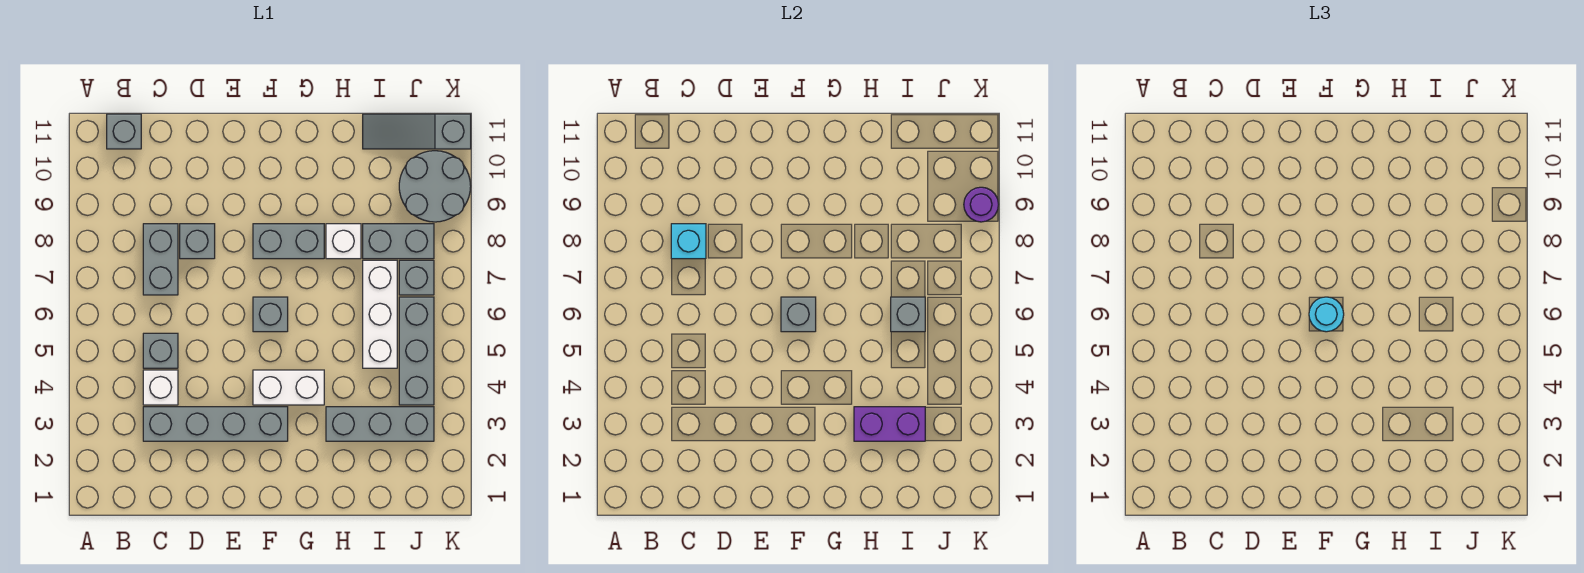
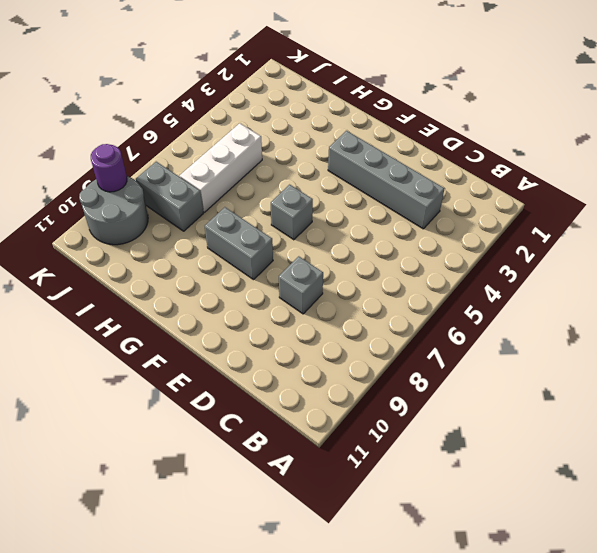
none -> grey 1x1 brick [107,114,141,149]
none -> white 1x1 brick [143,370,178,405]
none -> grey 1x1 brick [143,333,178,368]

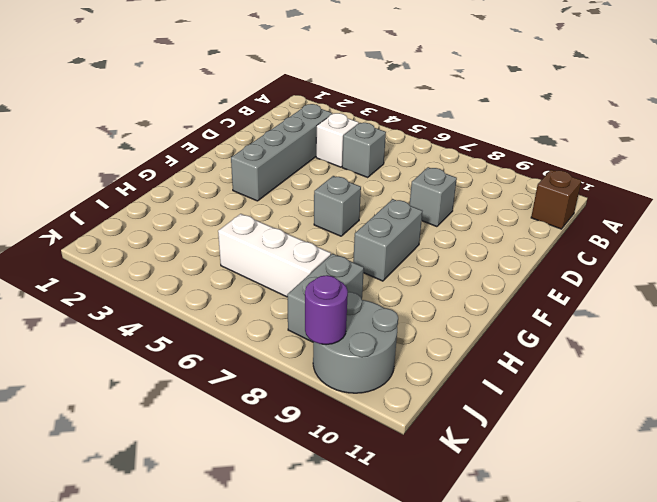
brown 1x1 brick [531,170,582,229] -> grey 1x1 brick [107,114,141,149]
none -> grey 1x2 brick [143,224,178,295]
none -> white 1x2 brick [253,370,324,405]
none -> grey 1x3 brick [326,407,434,441]

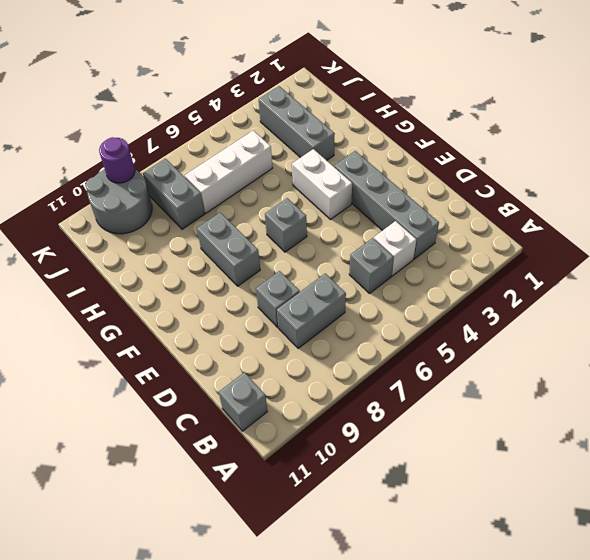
none -> white 1x1 brick [326,224,361,259]
none -> grey 1x3 slope [363,114,471,149]
none -> grey 1x3 brick [399,297,434,405]

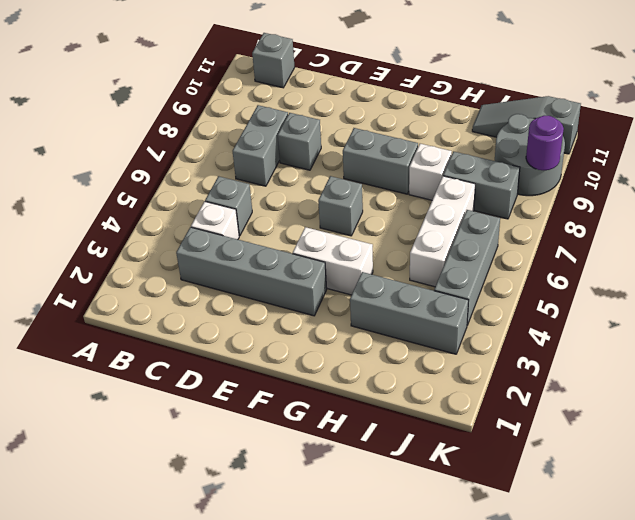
none -> grey 1x1 brick [399,260,434,295]
none -> cyan 1x1 brick [671,224,706,259]
none -> grey 1x1 brick [781,297,816,332]

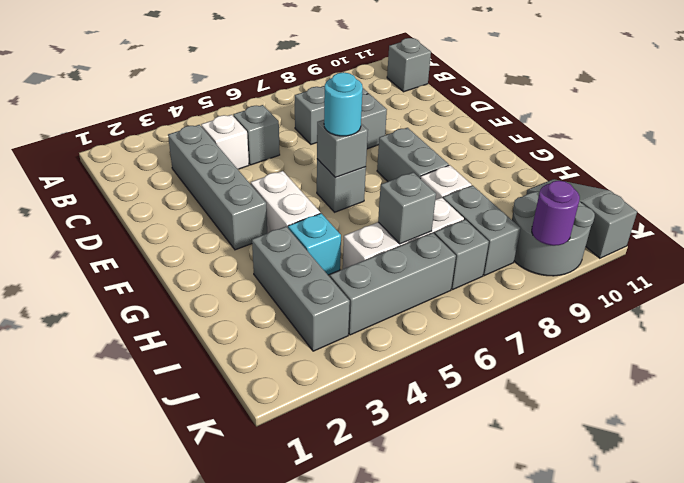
cyan 1x1 brick [288,213,341,275] -> cyan 1x1 brick moved to [671,224,706,259]
none -> purple 1x2 brick [854,407,925,441]

